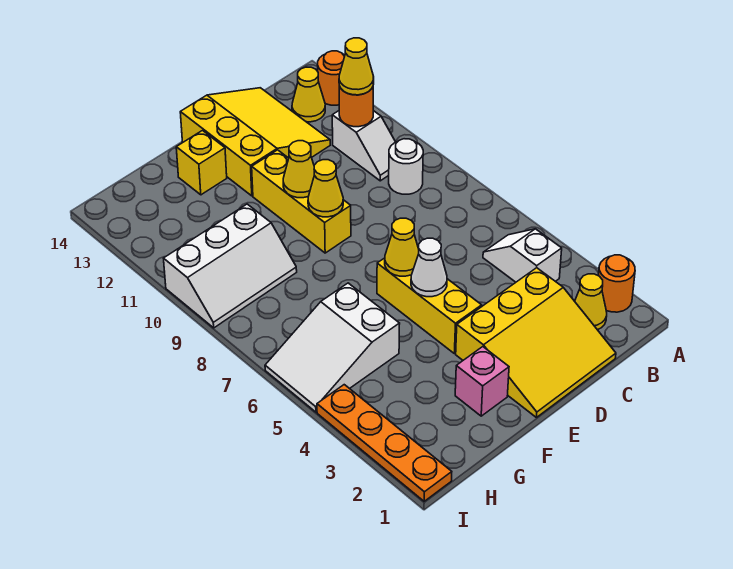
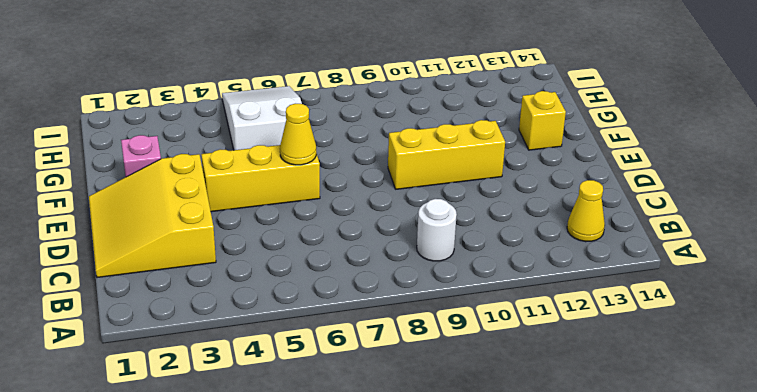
none -> orange 1x1 round brick [598,255,635,312]
none -> orange 1x1 round brick [318,51,345,105]
none -> yellow 1x1 cone [575,274,607,330]

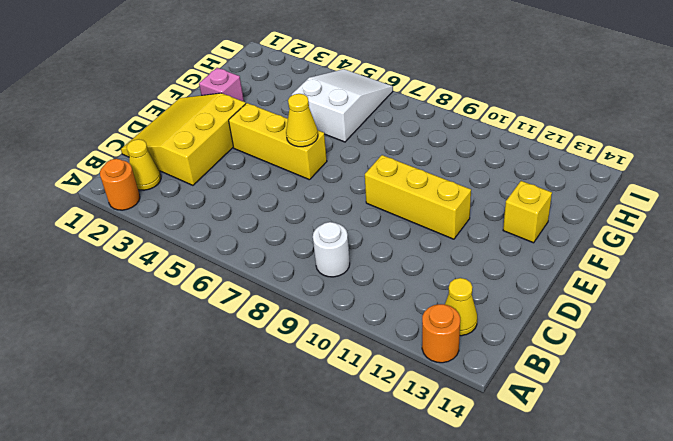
none -> white 1x2 slope [483,229,562,282]
none -> white 1x2 slope [332,111,395,181]
none -> yellow 3x3 slope [180,88,330,196]

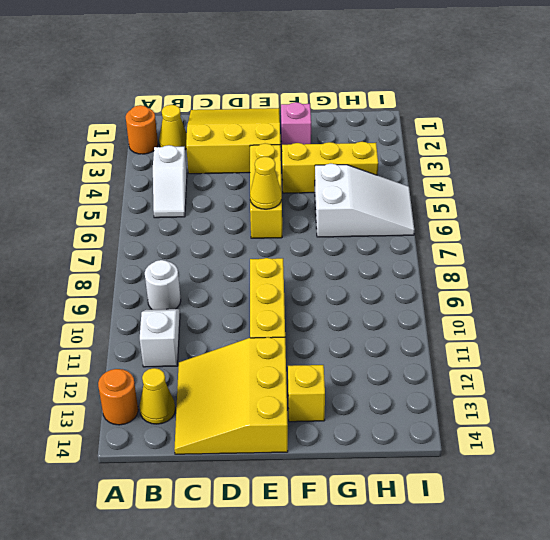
yellow 1x3 brick [282,142,378,193] -> none
none -> white 2x3 slope [164,204,297,328]
none -> orange 1x4 plate [317,385,452,501]
none -> orange 1x1 round brick [339,83,374,127]

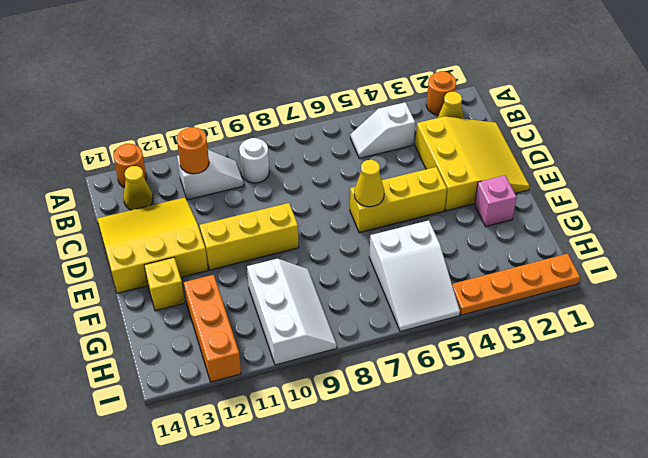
orange 1x3 brick [184,275,241,382] -> none
none -> white 1x1 cone [411,238,447,297]
none -> yellow 1x1 cone [308,160,343,217]
none -> yellow 1x1 cone [283,141,314,198]

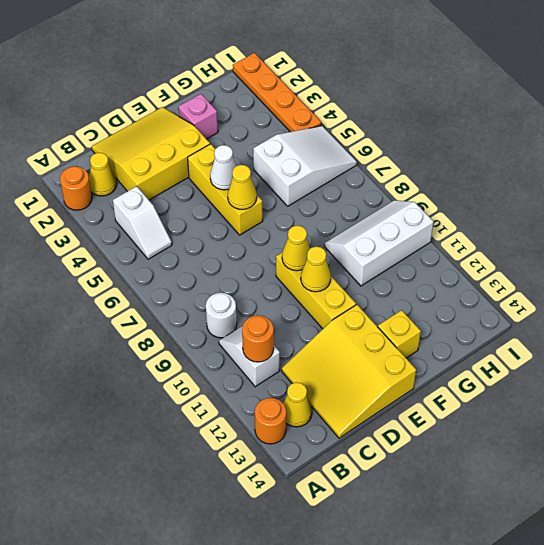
none -> yellow 1x1 cone [339,38,374,95]

